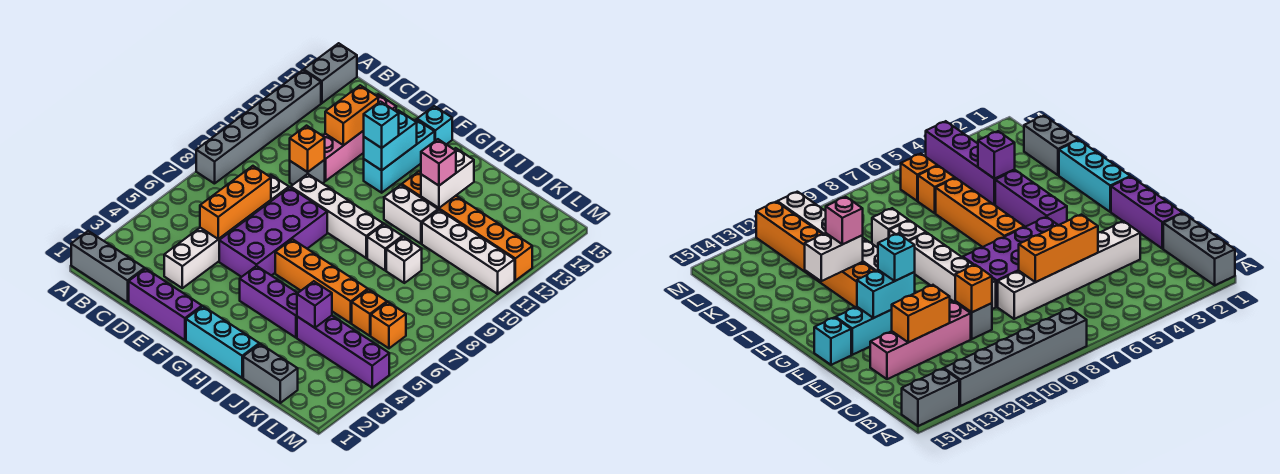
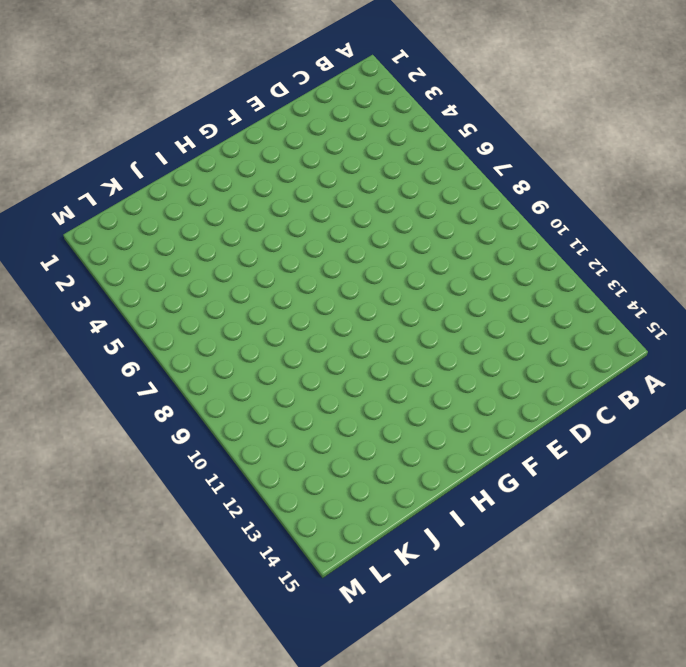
none -> grey 1x3 brick [71,231,145,302]
none -> grey 1x6 brick [196,70,321,184]
none -> grey 1x2 brick [304,43,357,103]
none -> purple 1x3 brick [129,269,202,340]

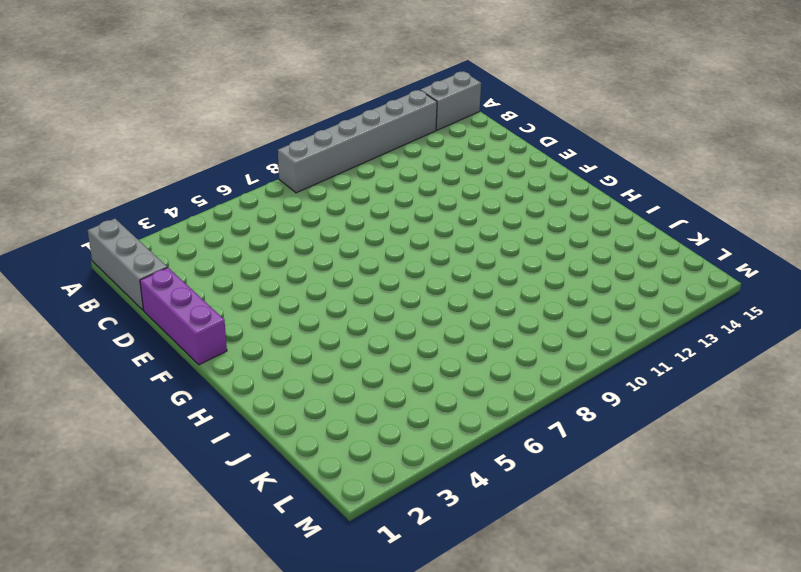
none -> white 1x6 brick [164,175,289,288]
none -> grey 1x1 brick [290,160,325,185]
none -> pink 1x4 brick [323,94,396,181]
none -> purple 2x4 brick [219,187,327,277]

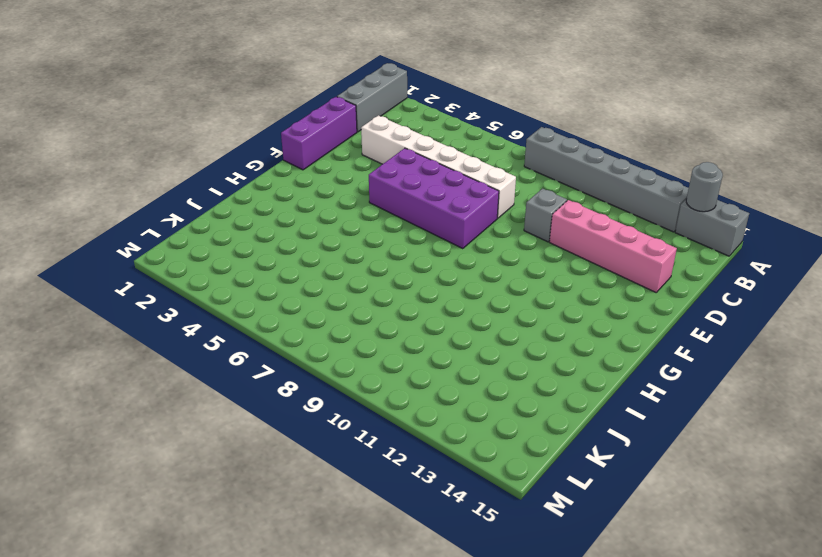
grey 1x1 round brick [686,162,723,212] -> none
none -> white 1x4 brick [291,174,383,258]
none -> cyan 1x3 brick [364,119,435,193]
none -> cyan 1x1 brick [417,106,452,144]
none -> cyan 1x3 brick [186,306,259,378]

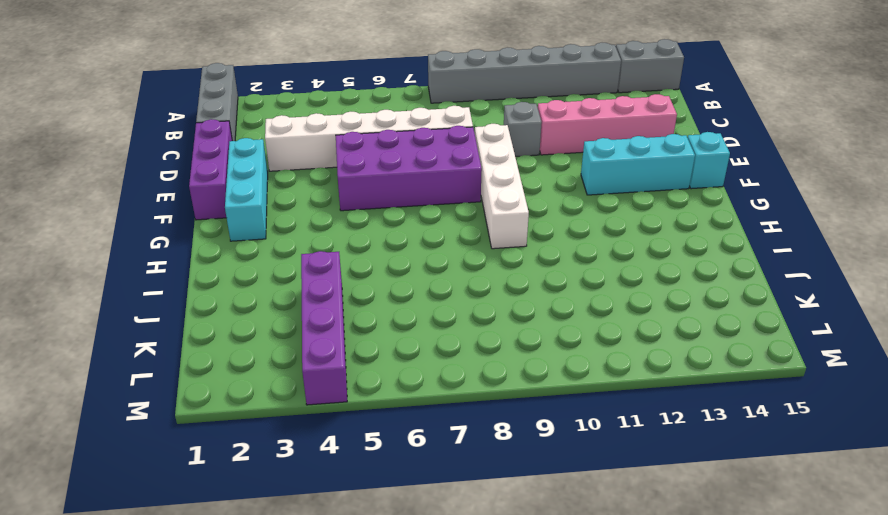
cyan 1x3 brick [225,138,268,241] -> cyan 1x3 brick moved to [186,306,259,378]
none -> purple 1x3 brick [240,266,297,338]
none -> orange 1x4 brick [275,239,368,323]
none -> white 1x2 brick [384,185,438,244]
none -> orange 1x6 brick [402,171,532,281]

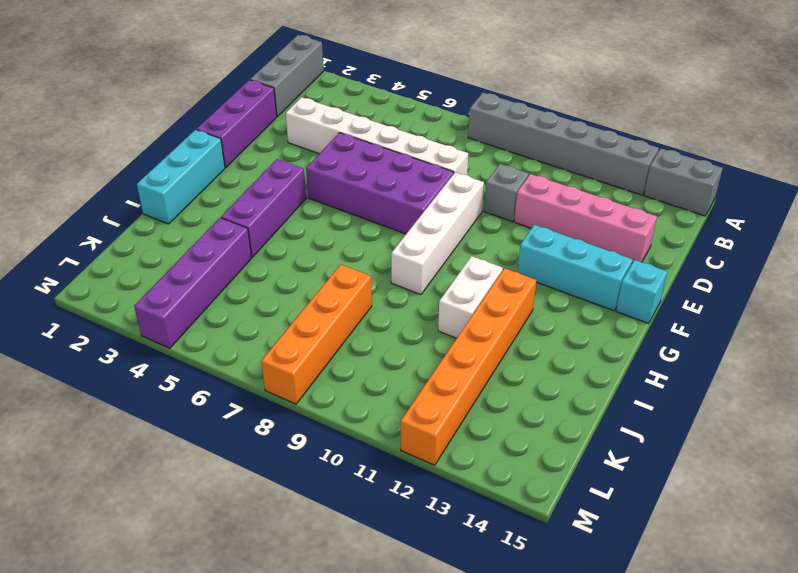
orange 1x4 brick [261,265,372,404] -> orange 1x4 brick moved to [275,239,368,323]
none -> white 1x1 brick [367,224,402,270]
none -> grey 1x2 brick [243,344,298,403]
none -> white 1x1 brick [386,237,422,283]
none -> white 1x4 brick [422,210,515,294]

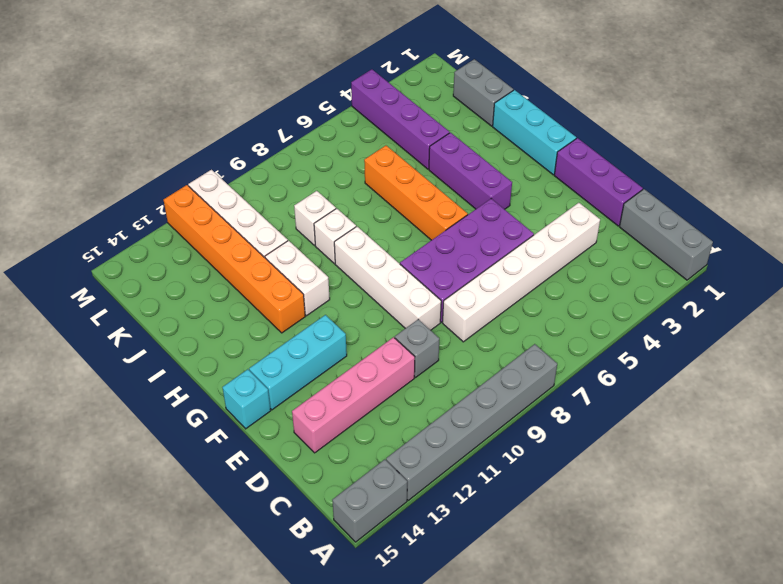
none -> orange 1x1 brick [352,289,387,336]
none -> orange 1x1 brick [371,302,406,348]
none -> orange 1x3 brick [200,166,271,239]
none -> orange 1x1 brick [290,126,325,172]

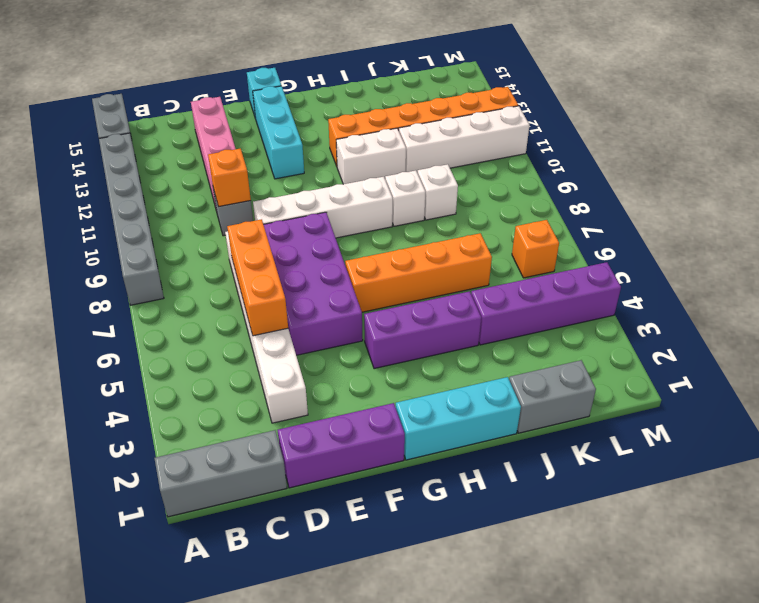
none -> orange 1x1 brick [352,289,387,336]
none -> orange 1x2 brick [325,85,378,145]
none -> cyan 1x2 brick [364,110,417,170]
none -> white 1x2 brick [421,148,474,208]

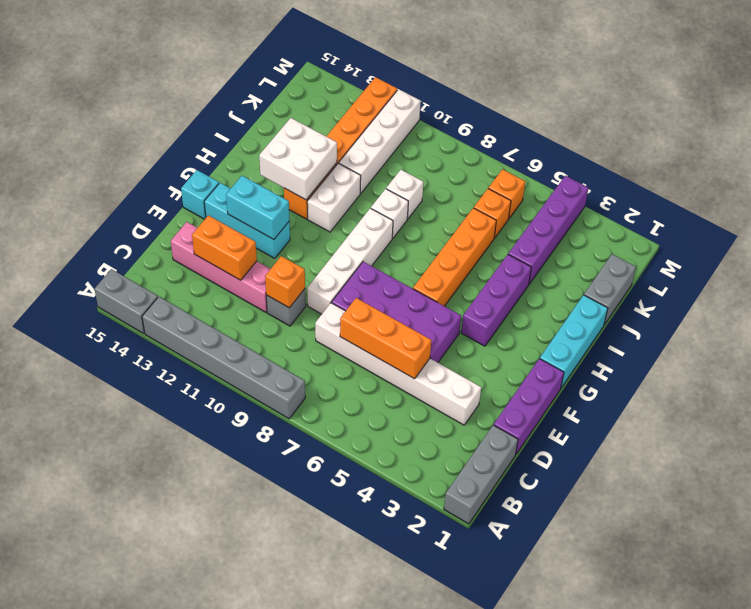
white 2x2 brick [259,118,337,200] -> white 1x2 brick [421,148,474,208]
none -> purple 1x1 brick [297,281,332,328]
none -> cyan 1x1 brick [363,102,399,148]
none -> pink 1x1 brick [421,139,456,186]

